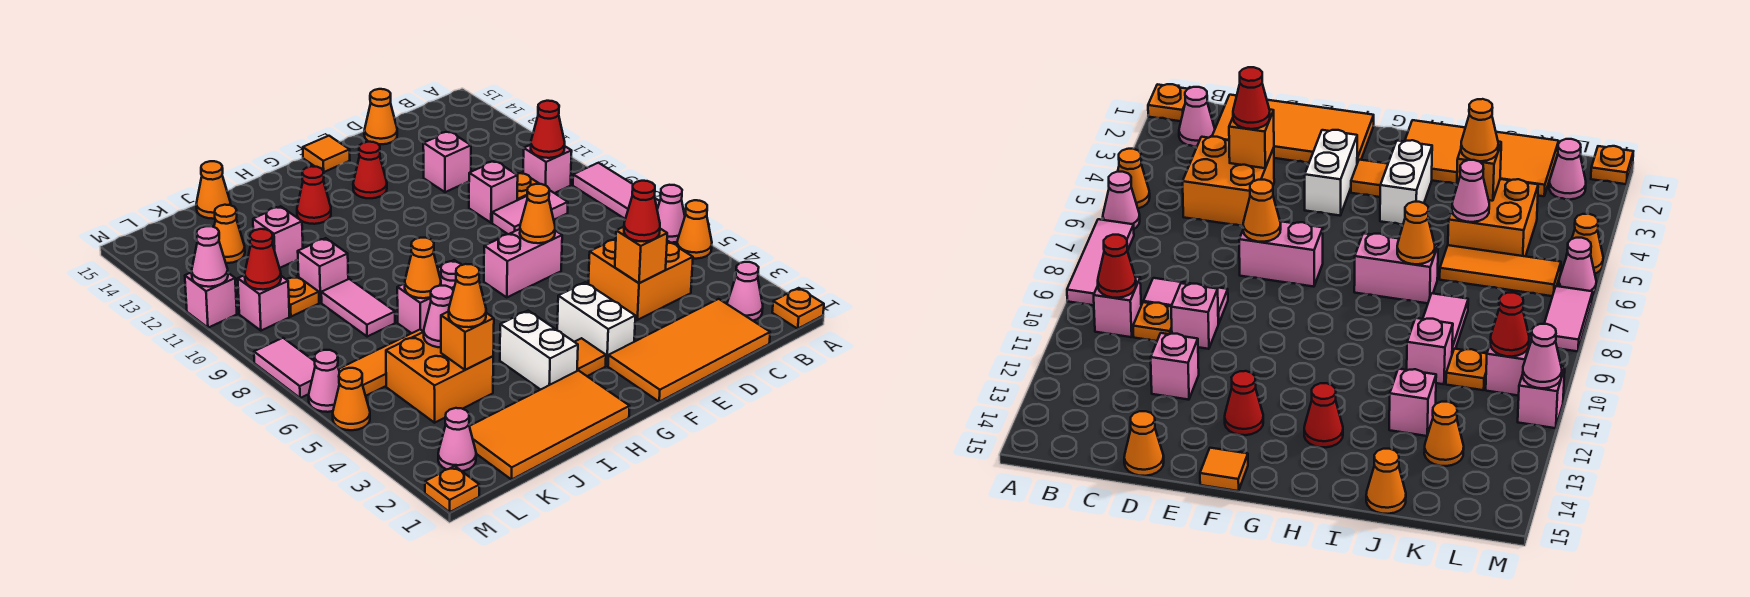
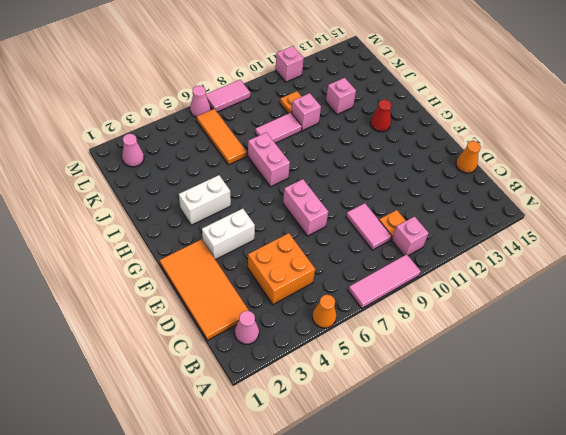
none -> orange 1x1 plate [772,288,824,329]
none -> pink 1x1 cone [657,185,685,243]
none -> pink 1x1 brick [469,161,518,223]
none -> pink 1x1 brick [423,131,471,192]

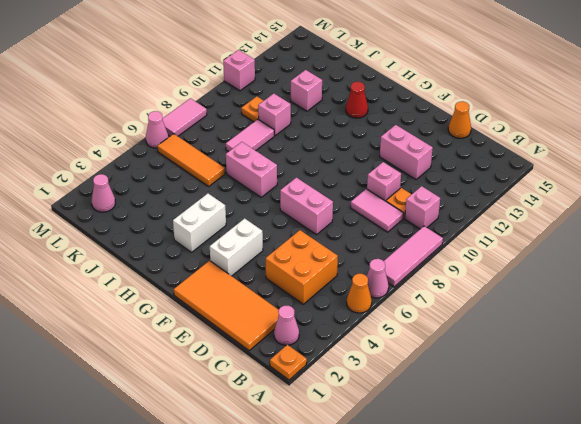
pink 1x2 brick [380,125,433,180] -> pink 1x1 brick [423,131,471,192]
none -> red 1x1 cone [353,142,387,198]
none -> orange 1x1 tile [303,136,350,172]
none -> orange 1x1 tile [575,338,606,376]
none -> orange 2x4 tile [469,370,630,480]

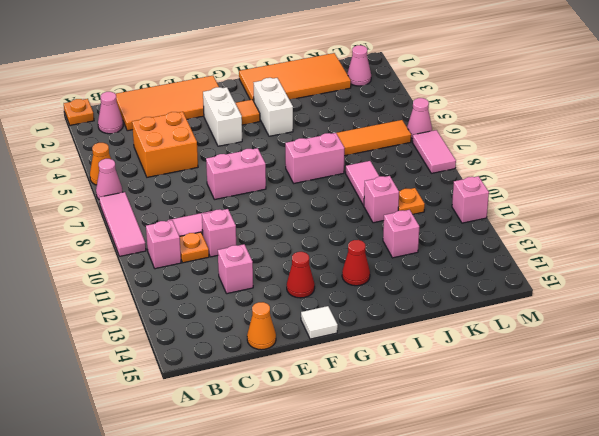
white 1x1 tile [301,306,338,339] -> orange 1x1 tile [303,136,350,172]
none -> orange 2x2 brick [386,332,493,423]
none -> orange 1x1 cone [196,161,231,219]
none -> orange 1x1 cone [214,205,245,263]
none -> pink 1x1 brick [238,275,289,331]

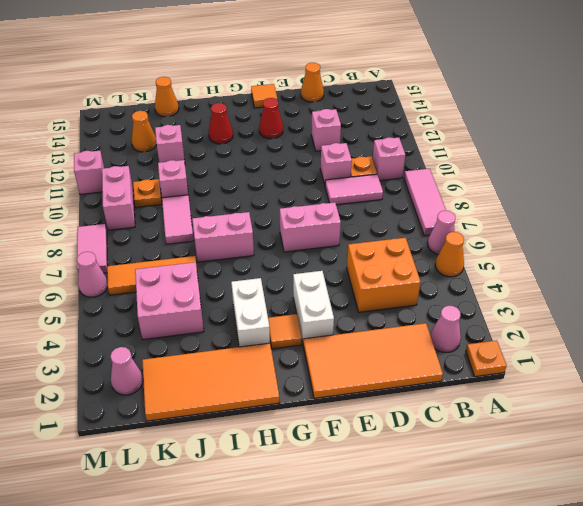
pink 2x2 brick [135,262,204,340] -> orange 2x2 brick [386,332,493,423]
pink 1x2 brick [102,166,135,230] -> pink 1x1 brick [238,275,289,331]
none -> orange 1x1 plate [425,466,479,512]
none -> orange 1x1 cone [333,368,370,430]
none -> red 1x1 cone [531,101,565,158]
none -> orange 1x1 brick [615,227,667,283]

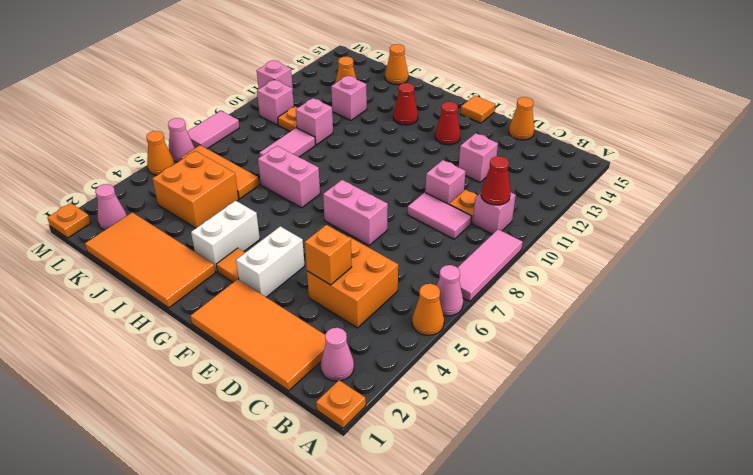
none -> orange 1x1 cone [520,184,555,243]
none -> orange 1x1 cone [405,238,441,298]
none -> orange 1x1 brick [441,311,494,370]
none -> pink 1x1 cone [424,286,453,347]

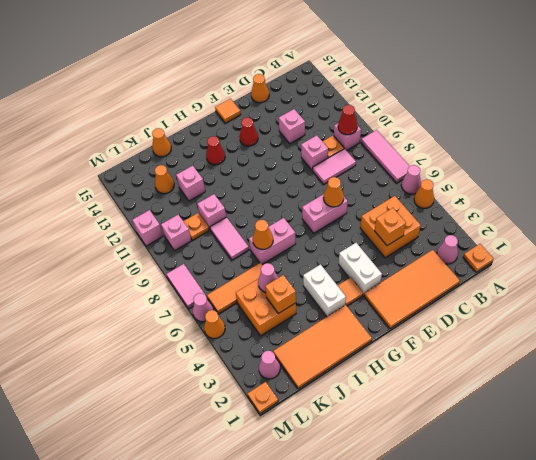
none -> red 1x1 cone [245,229,281,290]
none -> pink 1x1 cone [192,226,228,287]
none -> red 1x1 cone [624,181,660,241]
none -> orange 1x1 cone [449,264,486,327]

